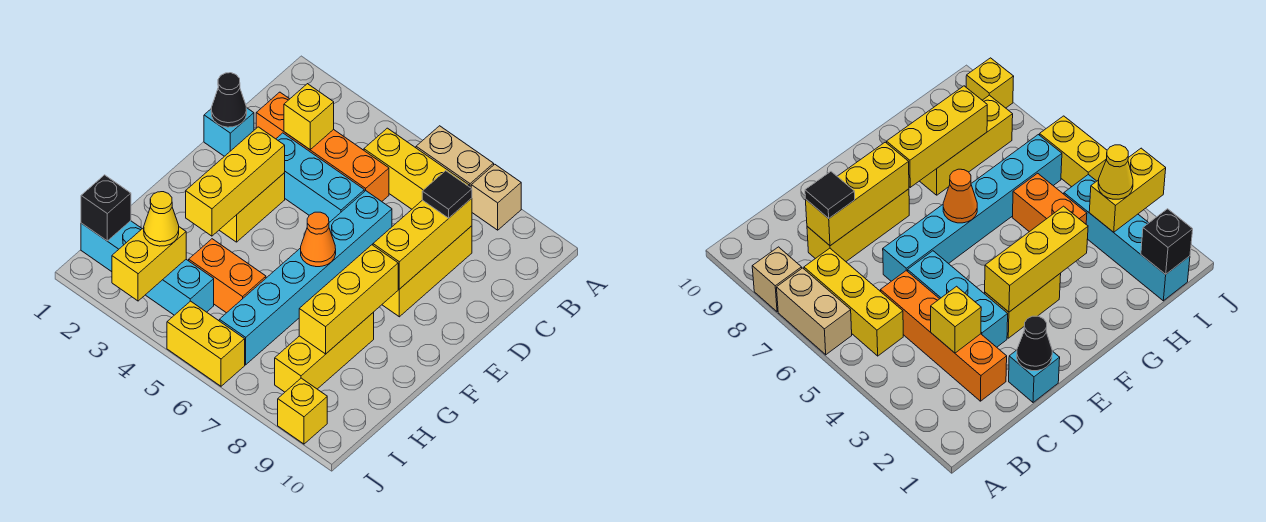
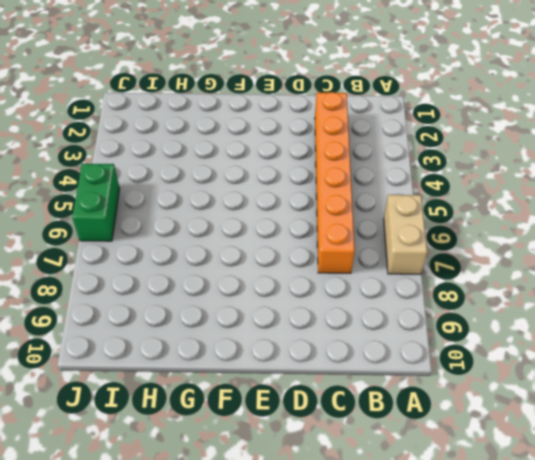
orange 1x6 brick [315,92,355,273] -> orange 1x4 brick [256,92,389,201]
green 1x2 brick [72,164,120,241] -> yellow 1x2 brick [167,301,245,386]
none -> tan 1x1 brick [471,164,521,230]
none -> yellow 1x3 brick [364,128,469,209]
none -> yellow 1x3 brick [382,226,472,317]

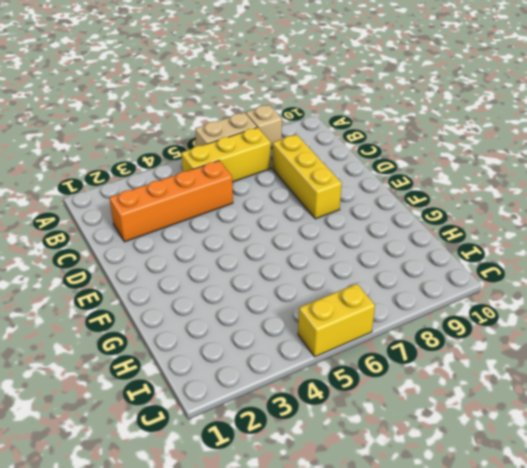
none -> cyan 1x1 brick [204,108,254,156]
none -> cyan 1x3 brick [276,133,364,222]
none -> cyan 1x6 brick [219,191,392,365]

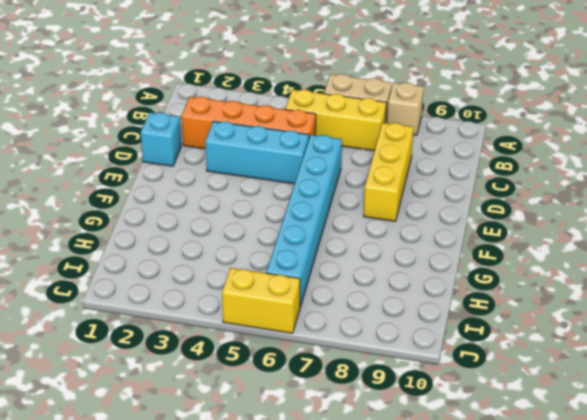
none -> yellow 1x2 brick [219,173,285,242]
none -> yellow 1x3 brick [275,312,374,392]
none -> orange 1x2 brick [189,239,266,313]

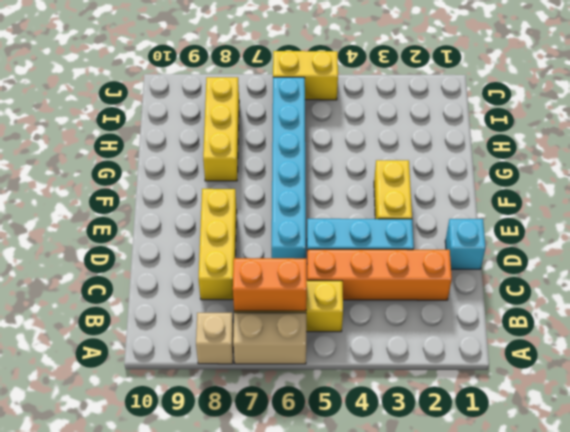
orange 1x2 brick [233,258,307,311] -> orange 1x2 brick moved to [189,239,266,313]
none -> cyan 1x4 brick [81,221,214,315]
none -> yellow 1x1 brick [278,378,327,444]
none -> yellow 1x1 brick [284,84,334,149]

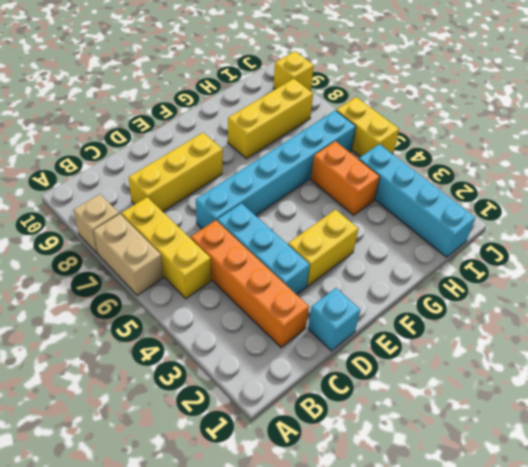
none -> yellow 1x1 brick [284,84,334,149]
none -> yellow 1x3 brick [373,198,472,289]
none -> black 1x1 cone [211,73,247,127]

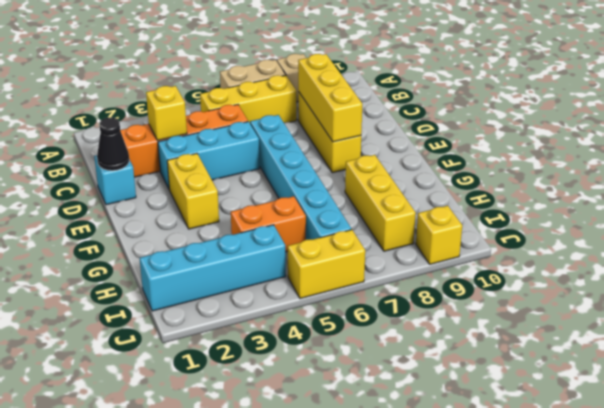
none -> yellow 1x3 brick [186,127,285,236]
none -> orange 1x1 cone [301,212,336,267]
none -> yellow 1x3 brick [299,245,398,354]

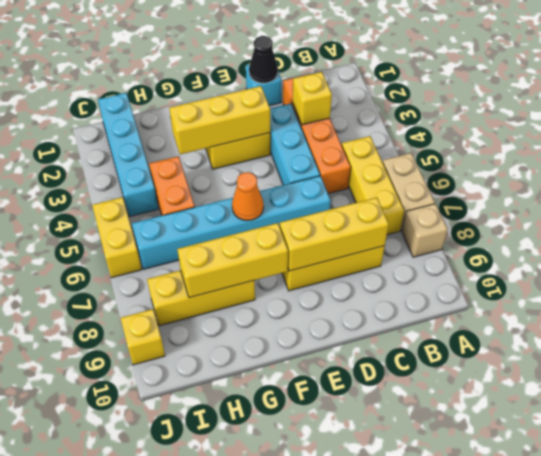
none -> black 1x1 brick [81,175,131,241]
none -> yellow 1x2 brick [112,227,186,301]
none -> black 1x1 tile [422,171,472,218]

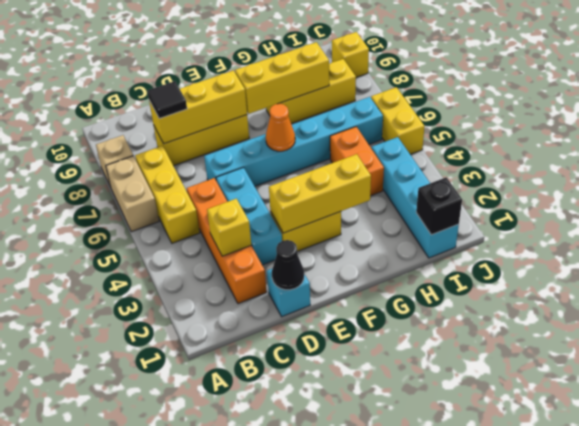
none -> yellow 1x2 brick [112,227,186,301]
none -> yellow 1x1 cone [144,192,179,246]

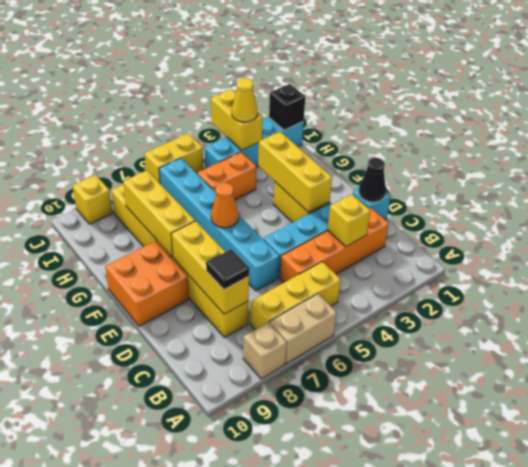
orange 2x2 brick [105,241,189,326] -> none

